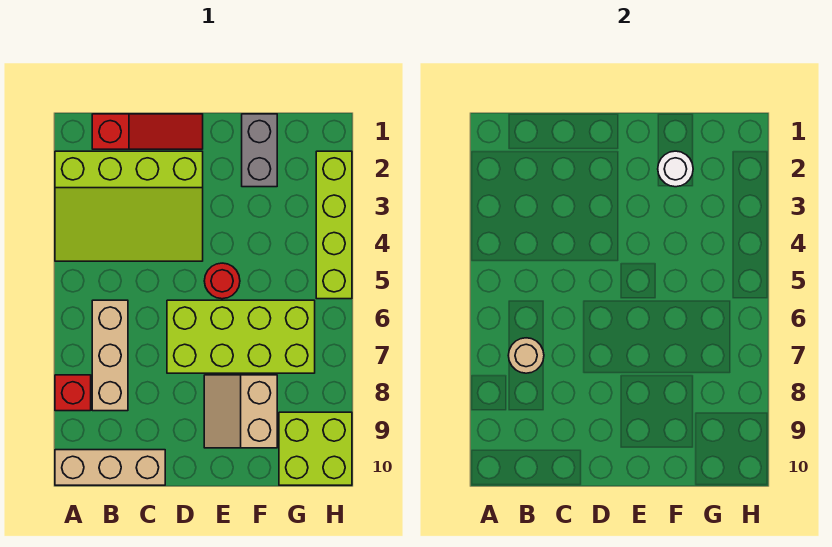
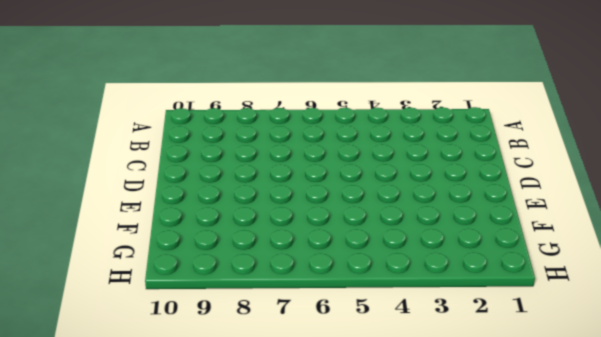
none -> lime 3x4 slope [55,151,203,261]
none -> red 1x1 brick [55,375,91,411]
none -> tan 1x3 brick [55,450,165,485]

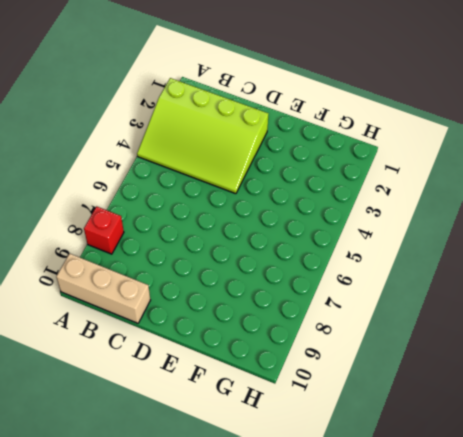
none -> red 1x3 slope [92,114,203,149]
none -> tan 1x3 brick [92,300,128,411]
none -> lime 2x4 brick [167,300,315,373]

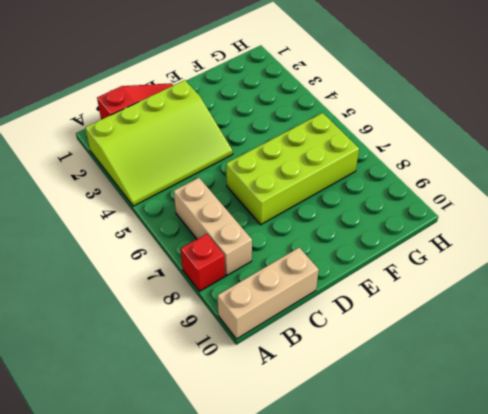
none -> red 1x1 round brick [204,263,240,299]
none -> tan 2x2 slope [204,375,277,448]
none -> grey 1x2 brick [242,114,277,187]

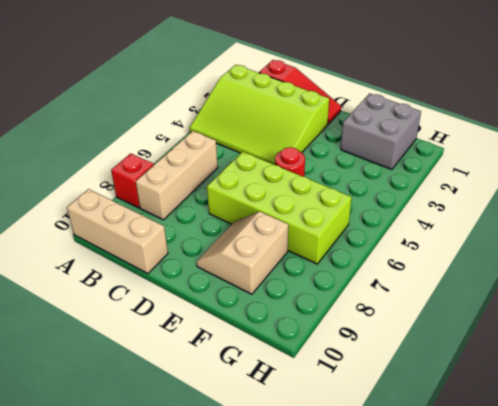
grey 2x2 brick [341,93,421,170] -> grey 1x2 brick [242,114,277,187]
none -> lime 2x2 brick [279,412,352,485]
none -> lime 1x4 brick [316,151,352,299]
none -> tan 1x1 round brick [508,338,544,373]

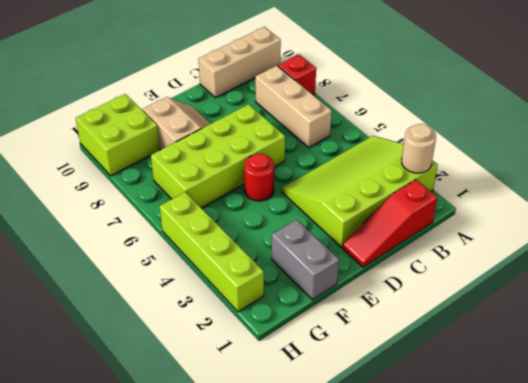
tan 1x1 round brick [402,124,436,173] -> tan 1x1 round brick moved to [508,338,544,373]
none -> white 1x1 round brick [658,151,693,187]

